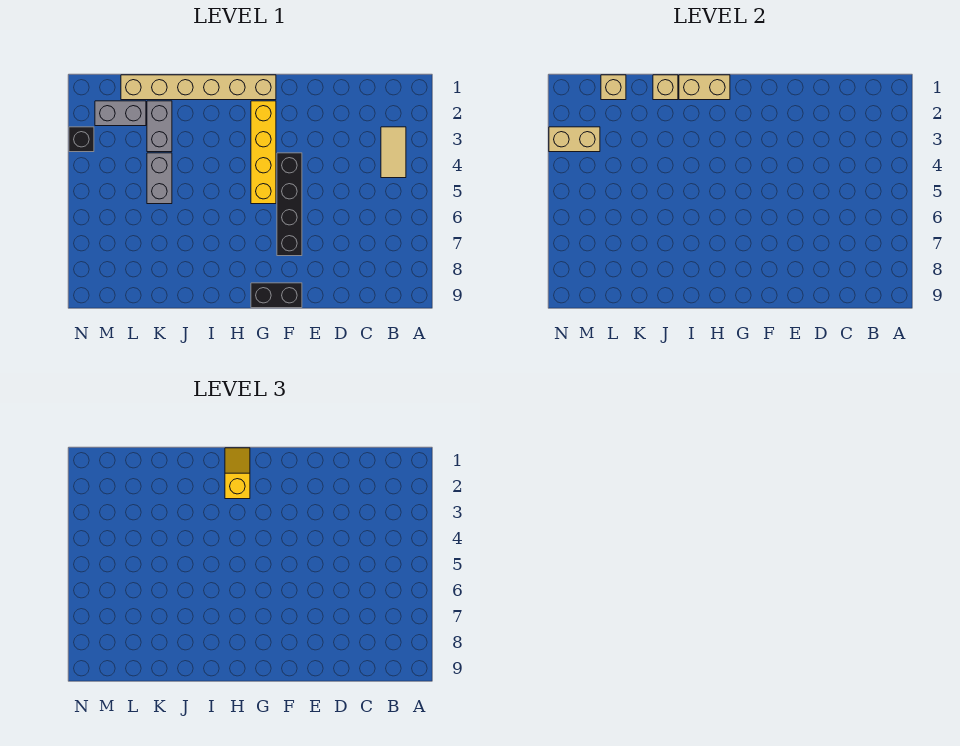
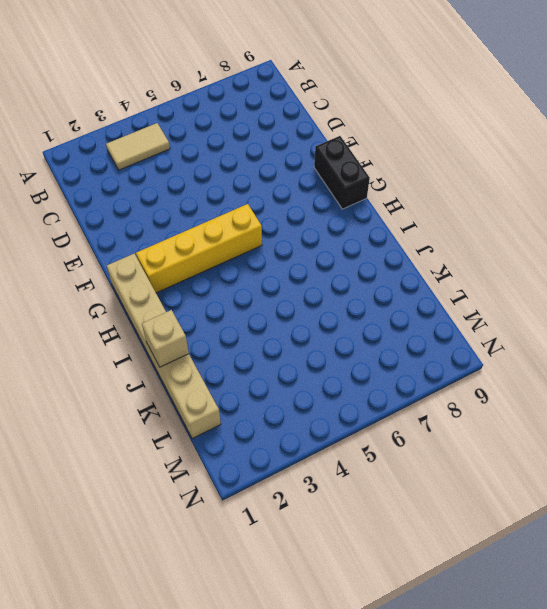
none -> black 1x4 brick [277,153,302,256]
none -> grey 1x2 brick [147,101,172,152]
none -> grey 1x2 brick [147,153,172,204]

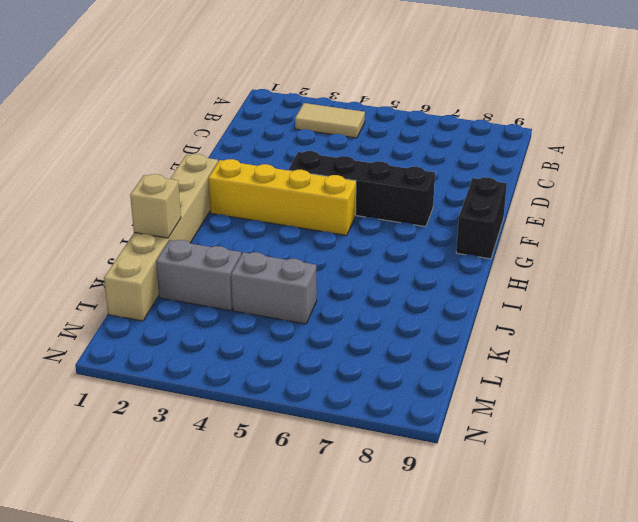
none -> grey 1x2 brick [95,101,146,126]
none -> black 1x1 brick [69,127,94,152]
none -> tan 1x2 brick [679,75,730,100]

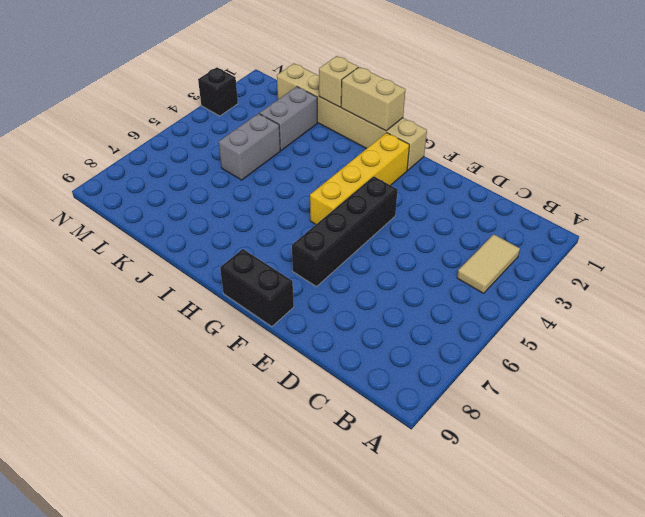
none -> grey 1x2 brick [95,101,146,126]
none -> tan 1x1 brick [601,75,626,100]
none -> tan 1x2 brick [549,127,600,152]

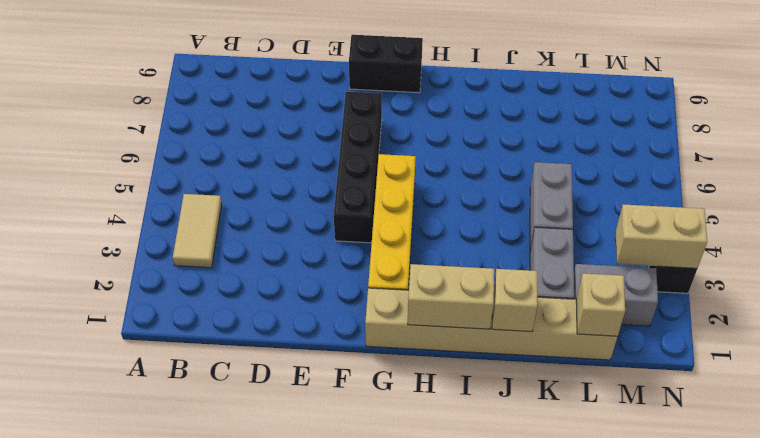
none -> yellow 1x2 slope [225,448,250,499]

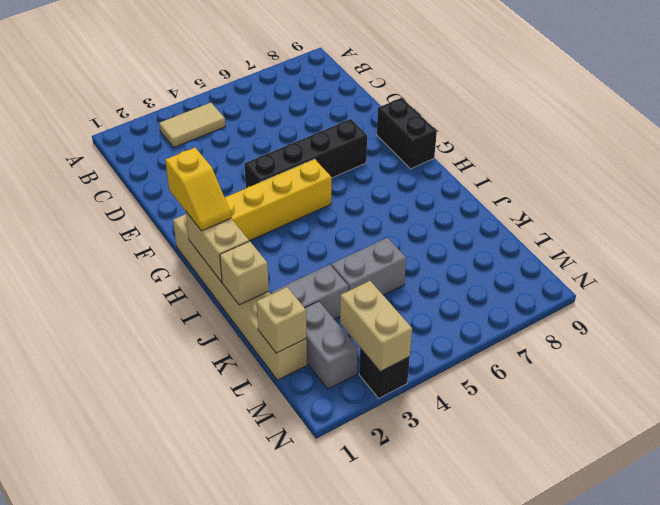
yellow 1x2 slope [165,148,231,231] -> yellow 1x2 slope turned to [225,448,250,499]

